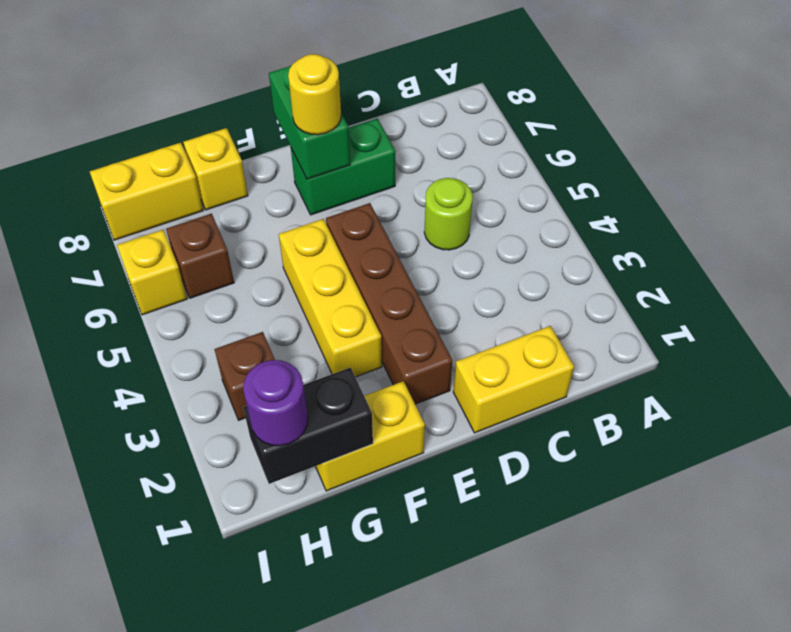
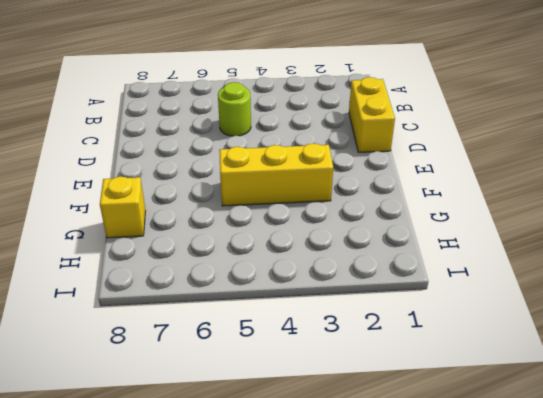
none -> green 1x2 brick [291,119,395,215]
none -> brown 1x4 brick [326,203,452,404]
none -> yellow 1x2 brick [316,381,425,491]

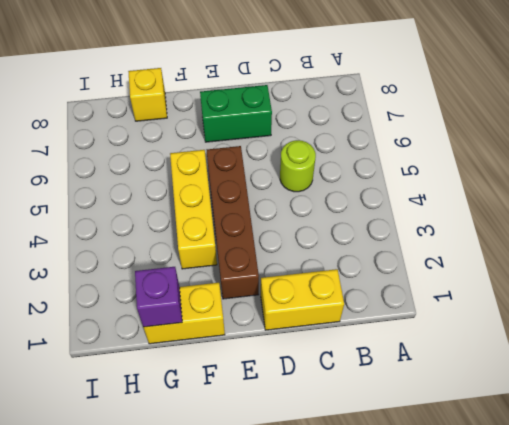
purple 1x1 brick [135,267,182,327] -> black 1x2 brick [243,368,373,484]
none -> brown 1x1 brick [214,332,275,420]
none -> brown 1x1 brick [166,214,234,298]
none -> yellow 1x2 brick [90,143,203,240]

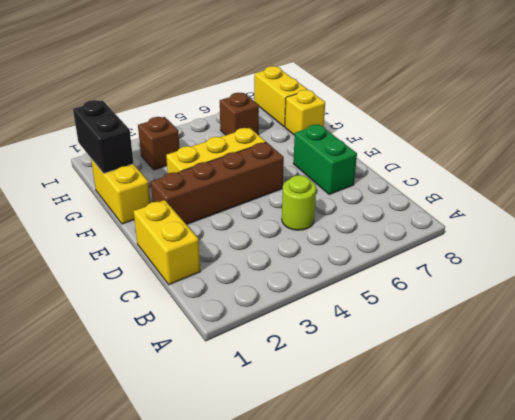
none -> yellow 1x1 brick [117,230,187,315]
none -> green 1x2 brick [269,65,350,179]
none -> yellow 1x1 round brick [288,54,341,135]

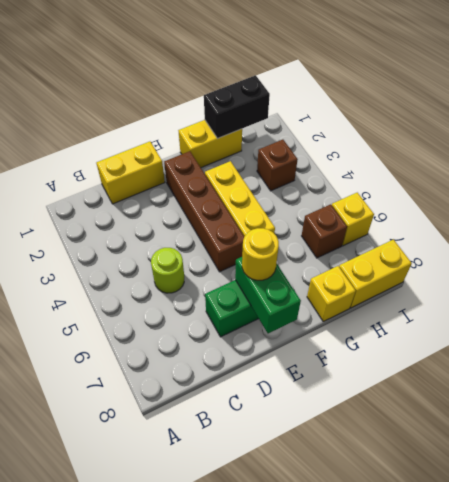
none -> purple 1x1 round brick [243,360,308,446]

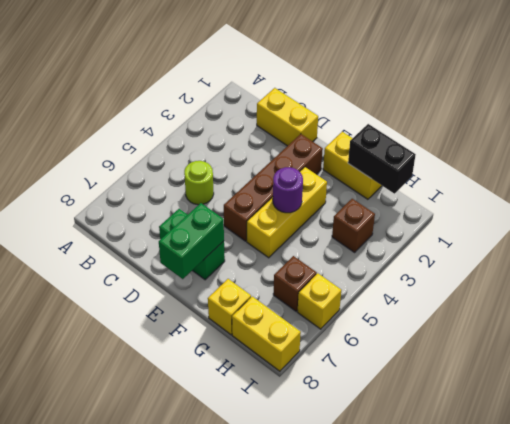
purple 1x1 round brick [273,167,303,213] -> purple 1x1 round brick moved to [243,360,308,446]
none -> yellow 1x1 round brick [288,54,341,135]

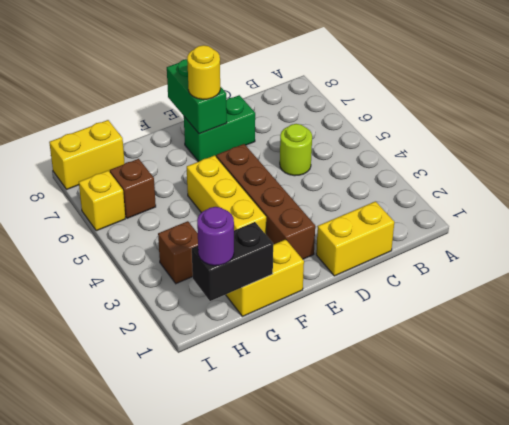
none -> yellow 1x1 brick [183,128,248,210]

